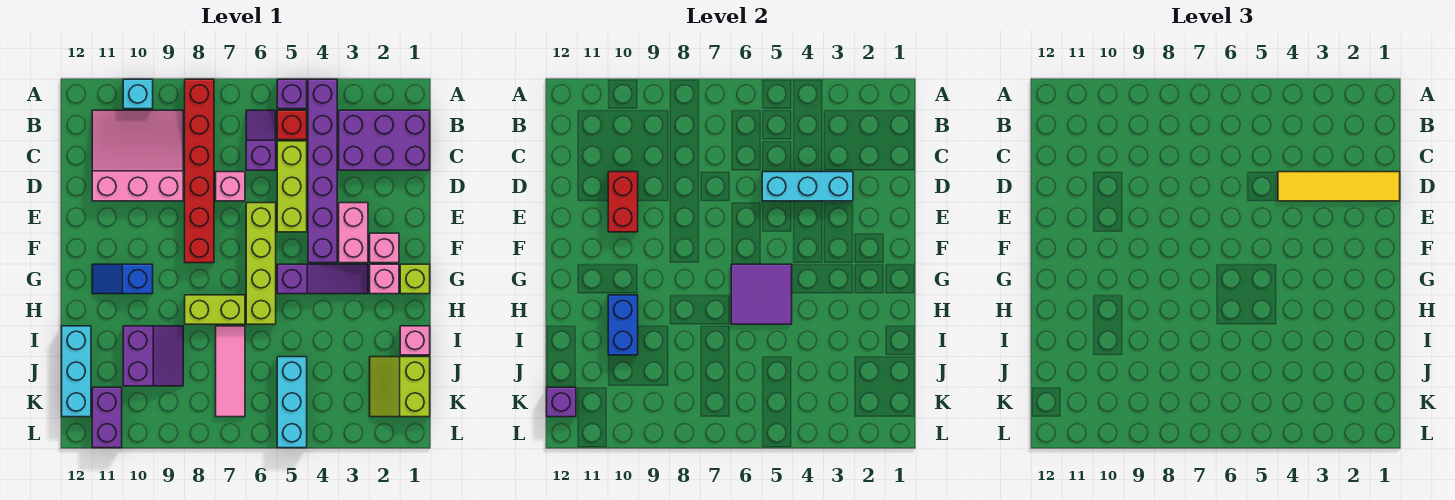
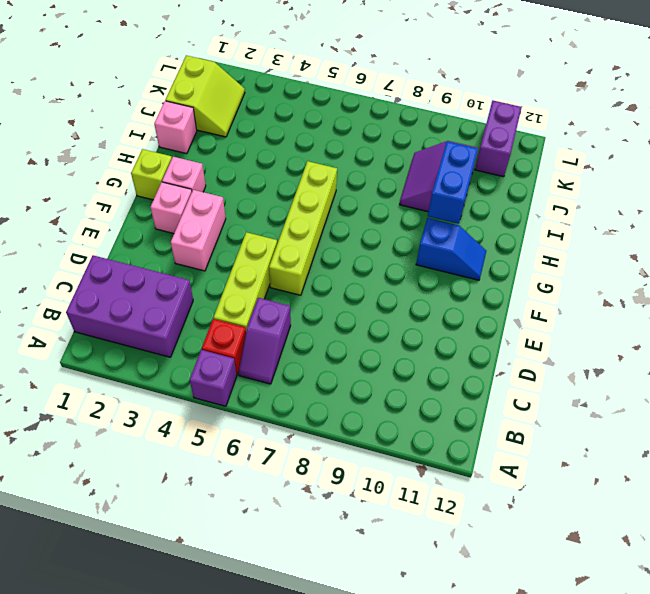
none -> purple 1x6 brick [308,79,337,263]
none -> red 1x6 brick [185,79,214,263]
none -> cyan 1x1 brick [123,79,153,109]
none -> pink 3x3 slope [92,110,183,201]

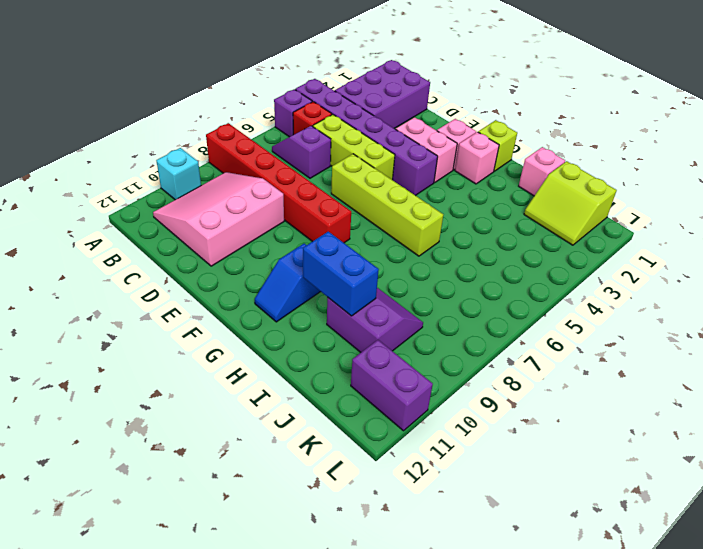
none -> pink 1x1 brick [216,172,245,201]
none -> purple 1x3 slope [277,264,368,294]
none -> lime 1x2 brick [185,295,245,324]
none -> pink 1x3 tile [216,326,245,417]

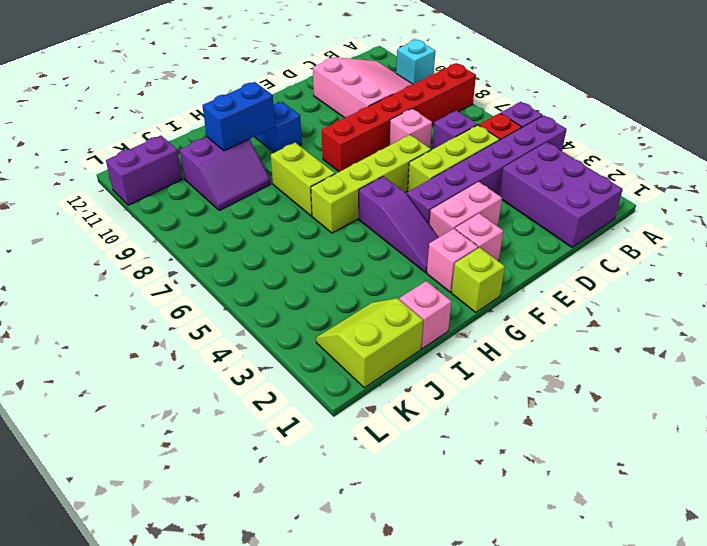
none -> pink 1x3 tile [216,326,245,417]
none -> cyan 1x3 brick [62,326,91,417]
none -> cyan 1x3 brick [277,357,307,448]
none -> cyan 1x3 brick [762,172,853,201]

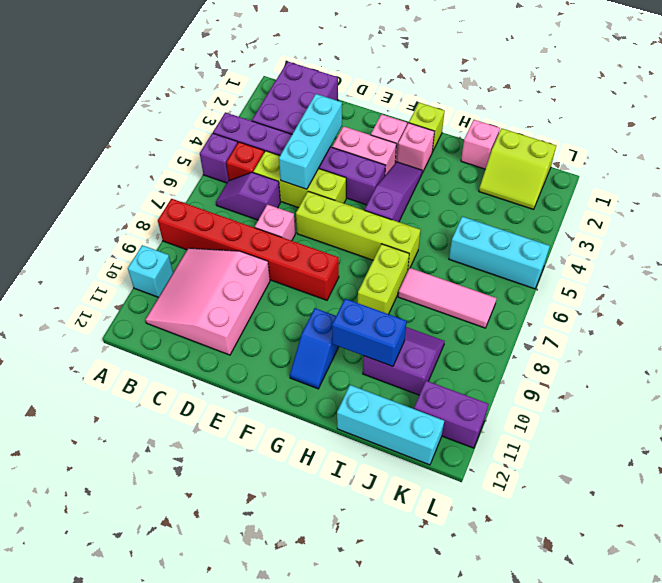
none -> red 1x2 brick [608,172,638,232]
none -> purple 2x2 tile [731,264,792,324]
none -> purple 1x1 brick [547,387,576,417]
none -> yellow 1x4 tile [1278,172,1400,201]

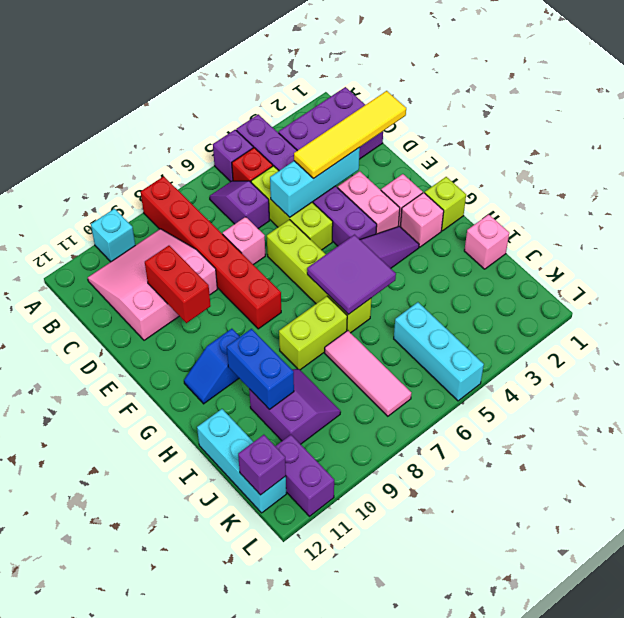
none -> lime 2x2 slope [370,357,430,417]

